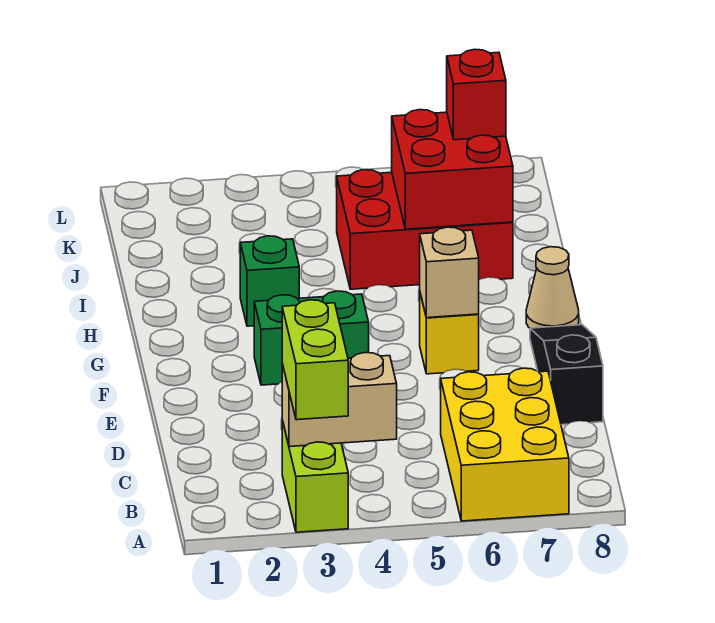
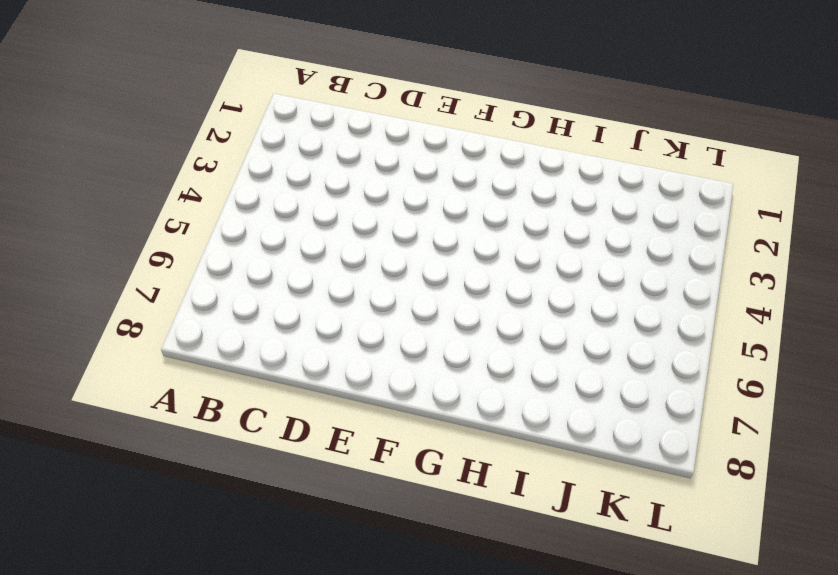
none -> lime 1x2 brick [282,420,348,532]
none -> yellow 2x3 brick [441,368,569,521]
none -> black 1x3 slope [530,325,603,425]

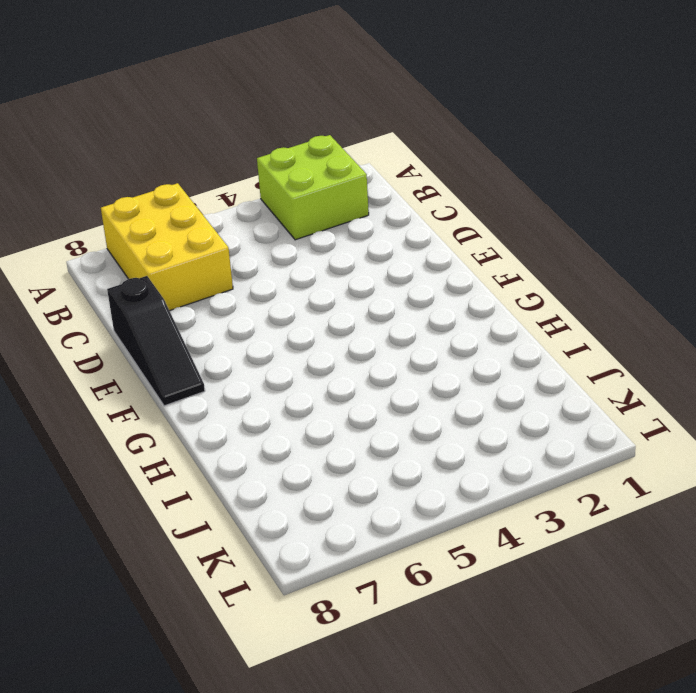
lime 2x2 brick [257,135,369,240] -> lime 1x2 brick [282,420,348,532]
none -> green 1x2 brick [254,291,369,385]
none -> yellow 1x1 brick [420,293,479,374]
none -> tan 1x1 cone [526,247,579,328]

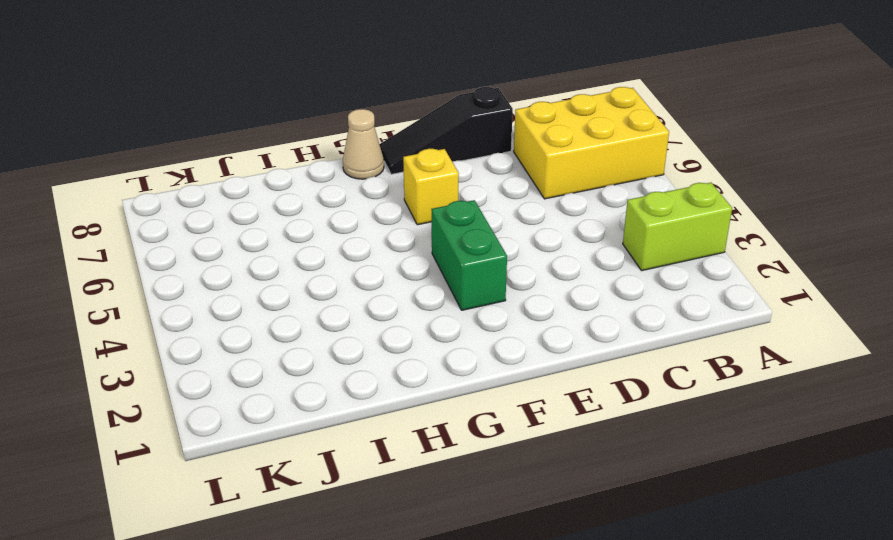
none -> green 1x1 brick [240,236,299,326]
none -> red 2x3 brick [337,170,513,289]
none -> tan 1x2 brick [282,353,397,447]

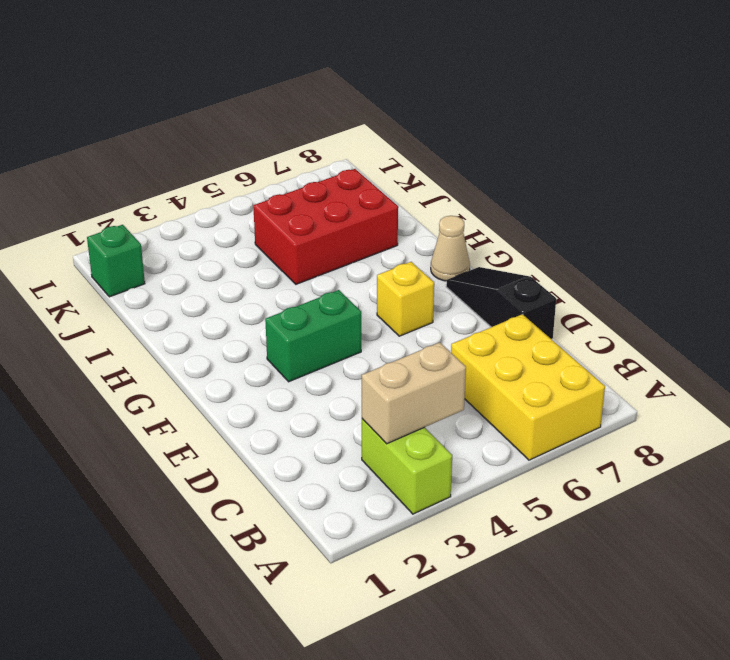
green 1x1 brick [87,225,145,297] -> green 1x1 brick moved to [240,236,299,326]
none -> tan 1x1 brick [420,227,479,318]
none -> red 2x2 brick [392,110,513,229]
none -> lime 1x2 brick [282,300,348,420]

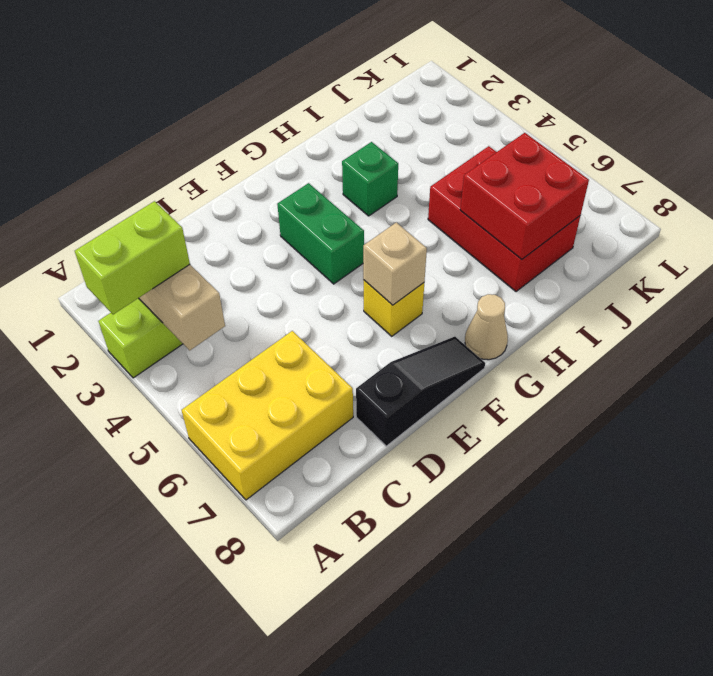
none -> red 1x1 brick [447,49,506,140]

